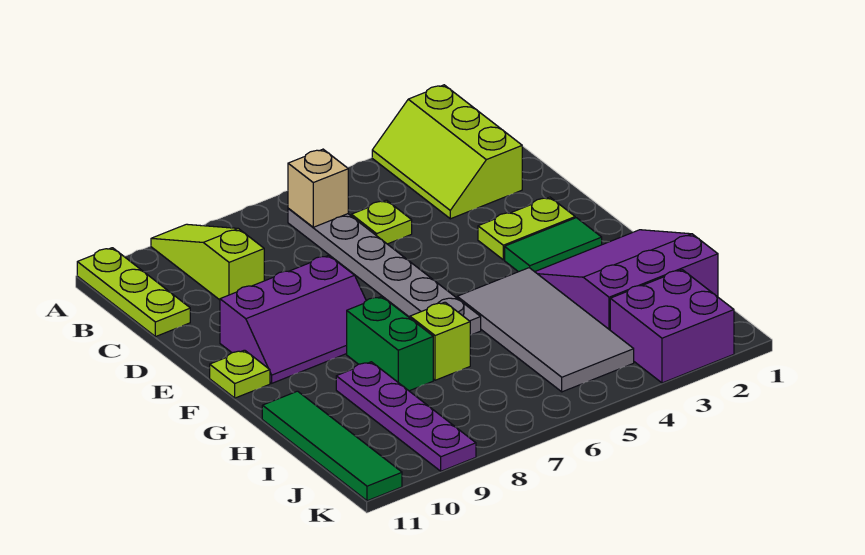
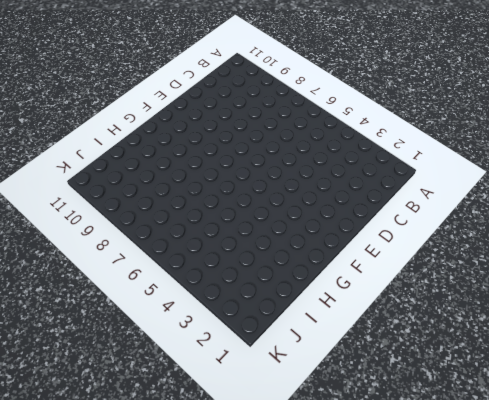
none -> lime 2x3 slope [372,85,522,219]
none -> lime 1x3 slope [151,224,264,300]
none -> lime 1x3 plate [77,248,190,337]

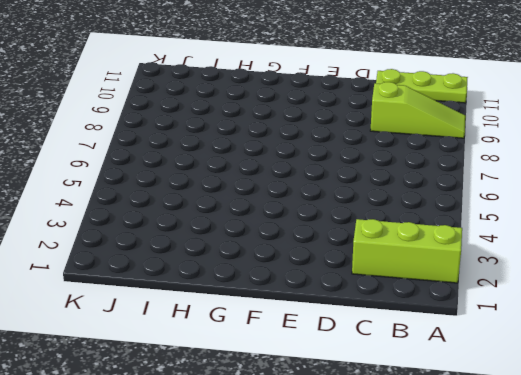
none -> grey 1x6 plate [288,209,481,335]
none -> lime 1x1 plate [351,200,412,244]
none -> lime 1x2 plate [478,197,575,260]

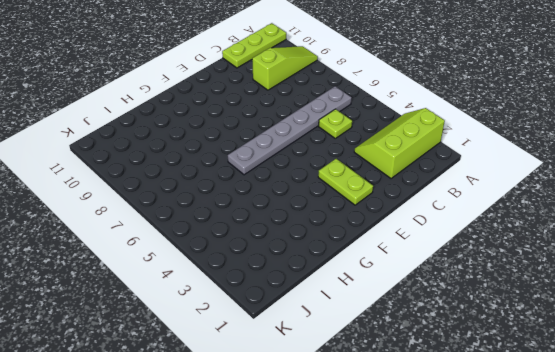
none -> purple 2x3 slope [220,255,366,383]
none -> green 1x2 tile [505,218,602,272]
none -> lime 1x1 plate [210,350,270,398]

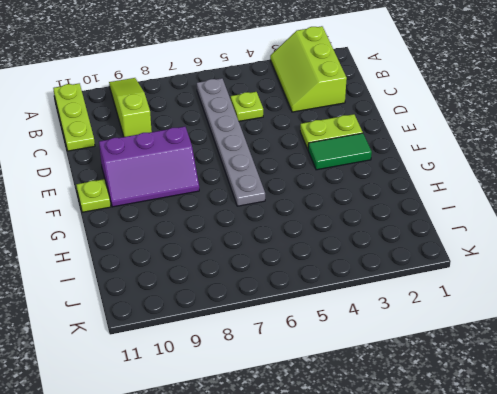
none -> purple 3x3 slope [535,230,718,330]
none -> grey 2x4 tile [457,268,634,392]
none -> green 1x2 brick [347,296,433,391]

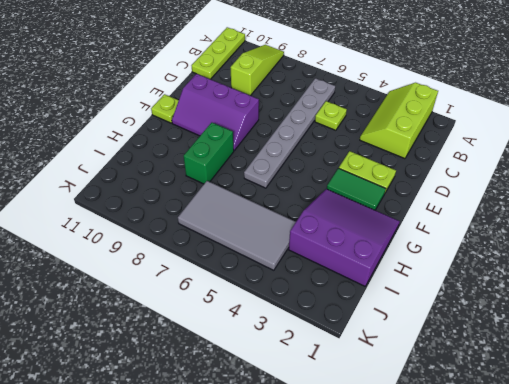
grey 2x4 tile [178,181,296,270] -> grey 2x4 tile turned to [457,268,634,392]
none -> lime 1x1 brick [410,302,470,380]
none -> purple 1x4 plate [336,362,476,471]
none -> green 1x4 tile [262,391,402,501]

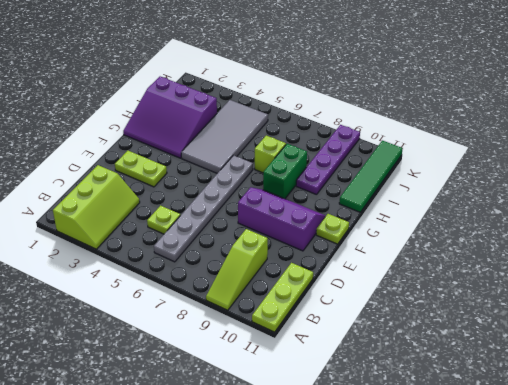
none -> green 1x2 tile [505,218,602,272]
none -> purple 2x2 brick [610,270,734,383]
none -> tan 1x1 brick [288,149,348,227]

